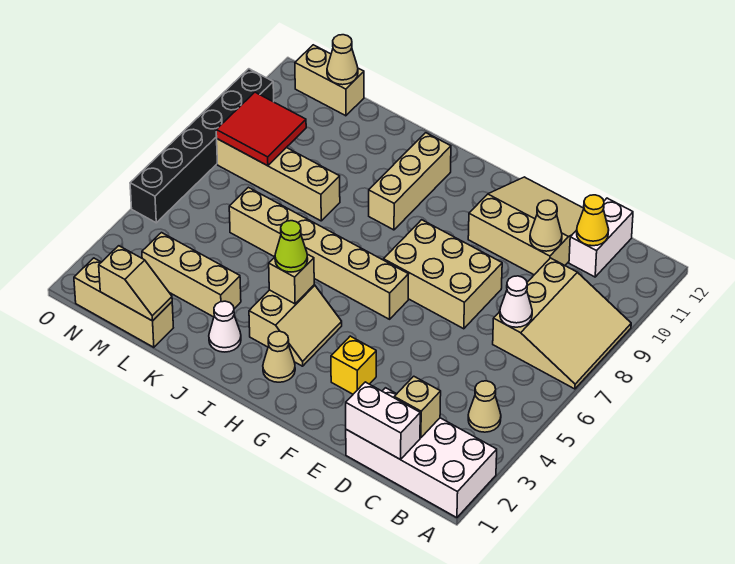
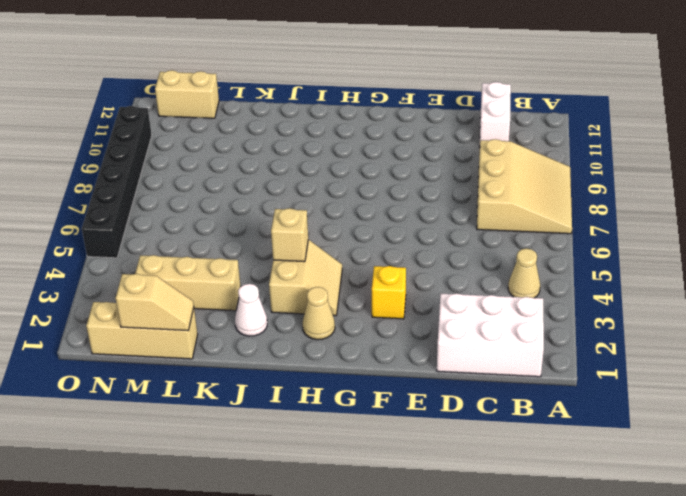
white 2x3 brick [437,294,544,377] -> white 2x4 brick [346,388,497,518]
none -> tan 3x3 slope [468,177,584,275]
none -> tan 2x3 brick [383,220,502,329]
none -> tan 1x6 brick [229,187,408,319]

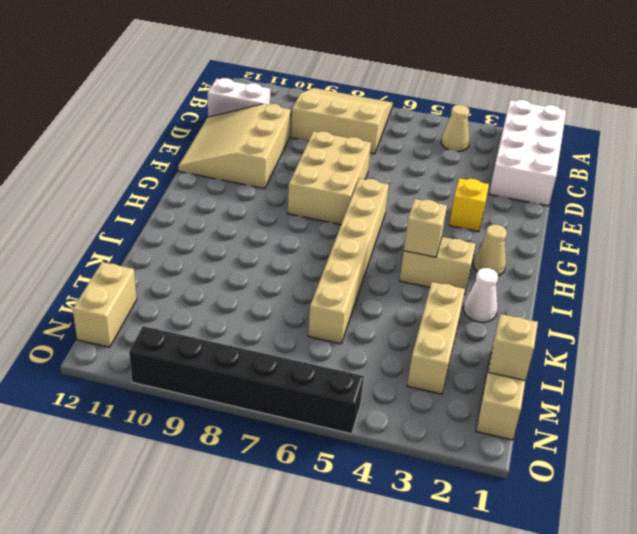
none -> tan 1x3 brick [369,133,451,230]
none -> tan 1x4 brick [217,139,340,221]
none -> white 1x2 brick [346,382,420,460]

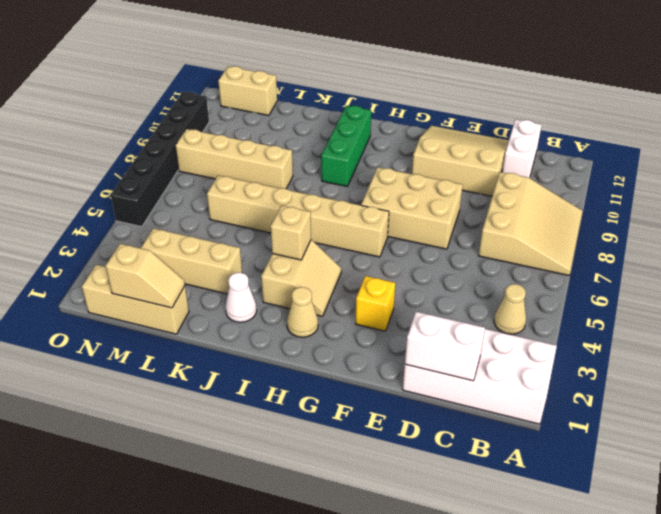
green 1x3 brick [321,105,371,186] -> tan 1x3 brick [369,133,451,230]
none -> tan 1x1 brick [394,376,441,438]
none -> white 1x1 cone [500,276,532,327]
none -> yellow 1x1 cone [577,195,609,246]

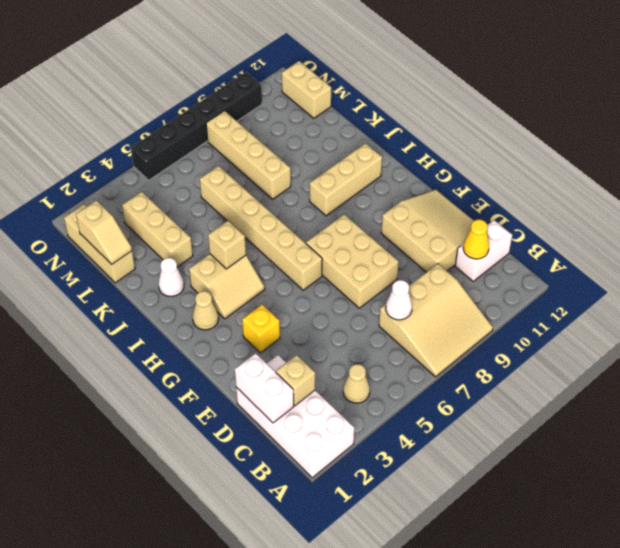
none -> tan 1x1 cone [530,200,562,251]
none -> red 2x2 tile [216,92,306,166]
none -> tan 1x1 cone [327,35,358,85]

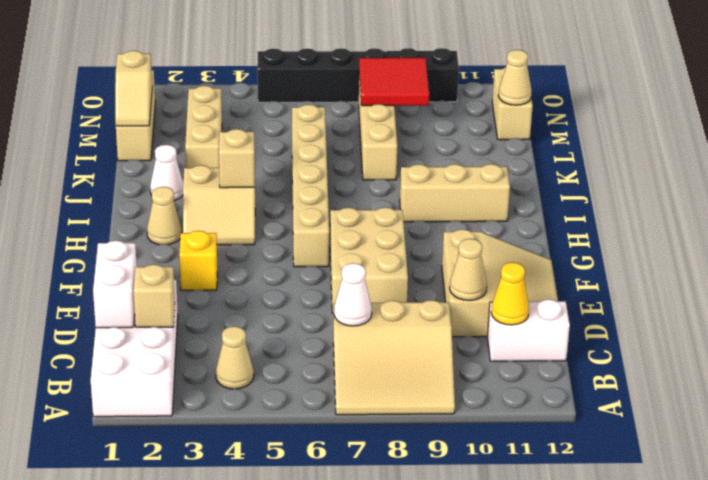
none -> lime 1x1 cone [275,221,308,272]

